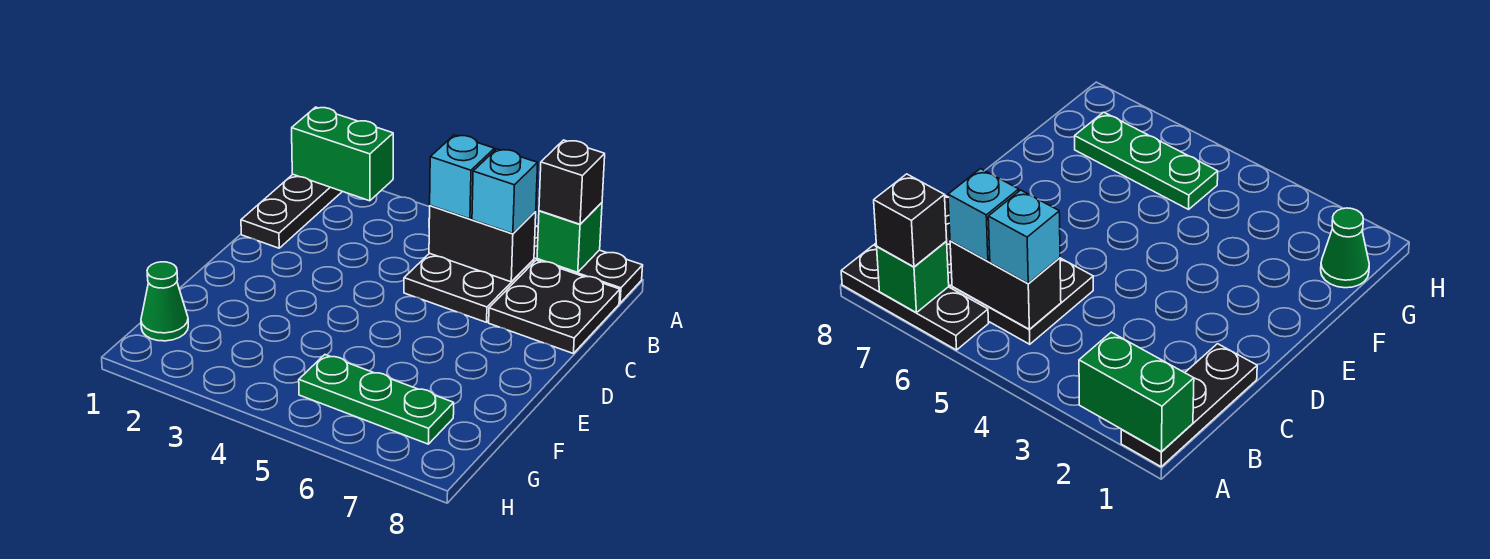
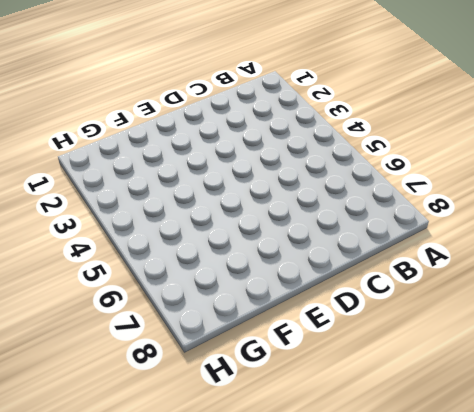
none -> black 1x3 plate [241,175,342,248]
none -> black 1x3 plate [534,226,643,303]
none -> black 2x2 plate [404,253,534,322]

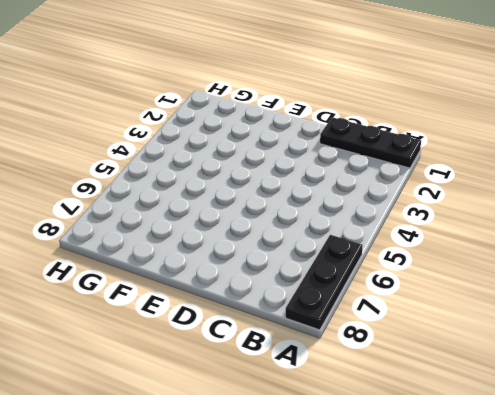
none -> black 2x2 plate [404,253,534,322]
none -> black 2x2 plate [489,260,620,354]
none -> green 1x1 cone [141,262,188,341]

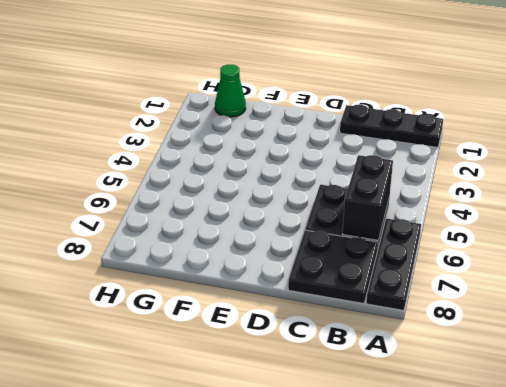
none -> green 1x3 plate [299,355,454,444]
none -> green 1x2 brick [292,107,393,201]
none -> green 1x1 brick [537,203,602,272]

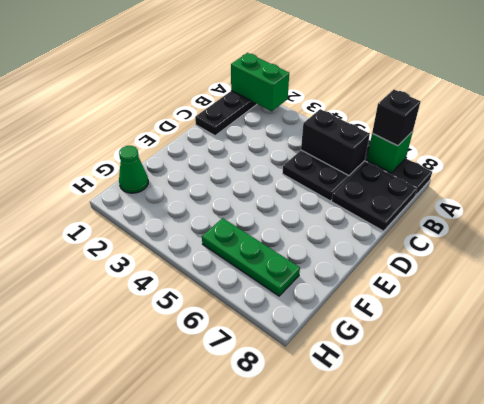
none -> cyan 1x1 brick [430,135,494,219]
none -> cyan 1x1 brick [472,149,538,234]

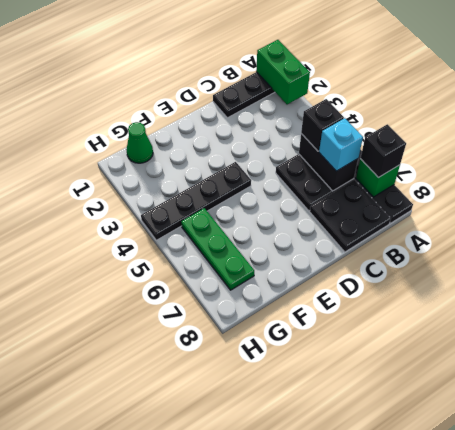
black 1x1 brick [301,99,344,151] -> cyan 1x1 brick [430,135,494,219]
black 1x4 plate [141,162,251,240] -> none

